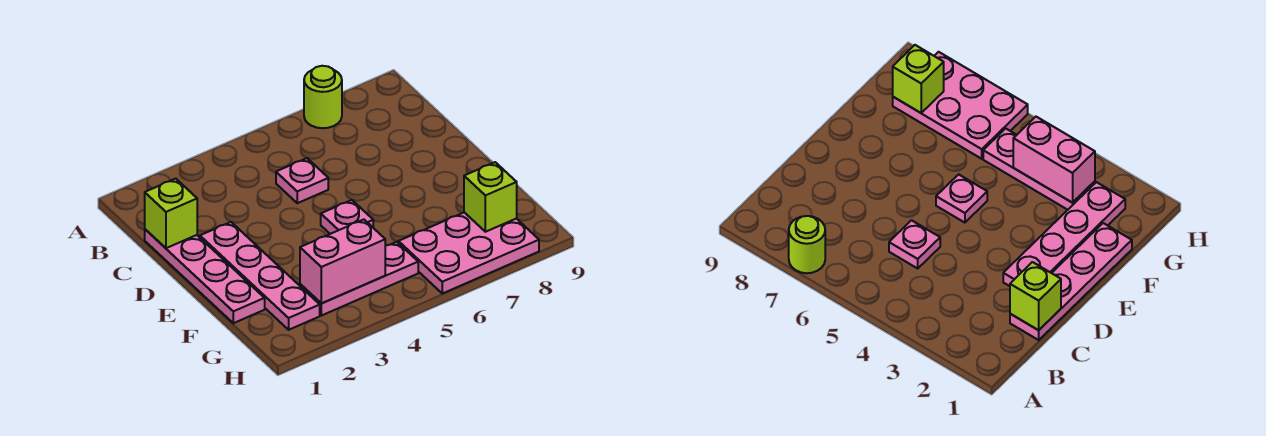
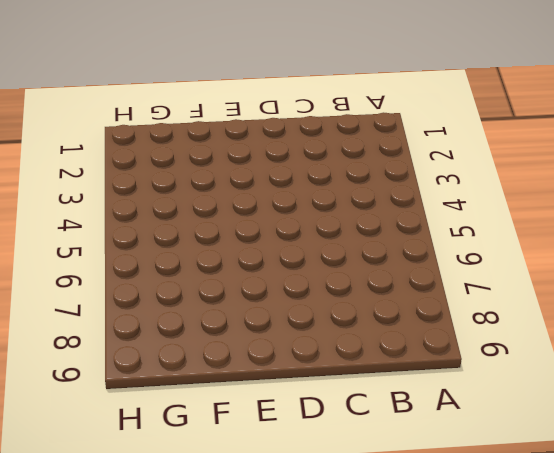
none -> lime 1x1 round brick [304,66,342,128]
none -> pink 1x4 plate [145,229,265,323]

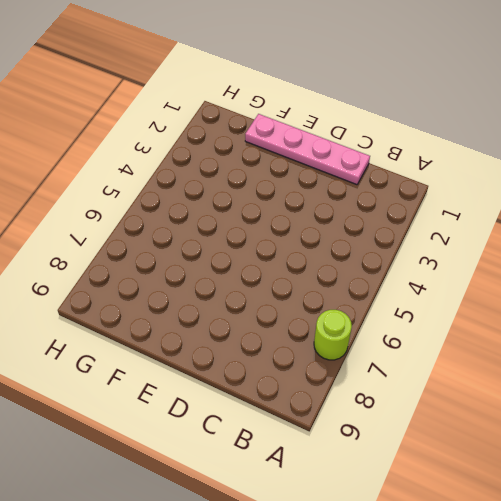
none -> pink 1x1 plate [276,158,328,203]
none -> pink 1x4 plate [200,222,320,330]

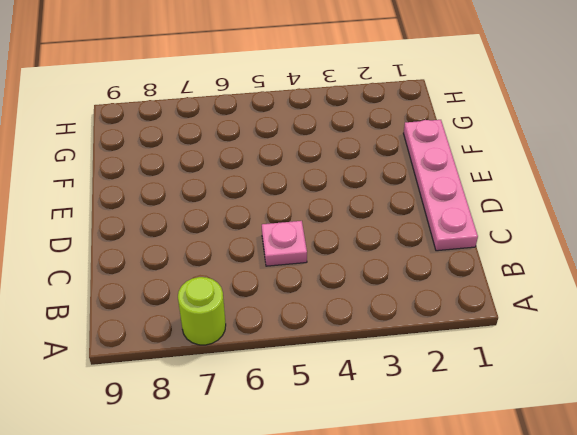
none -> pink 1x4 plate [200,222,320,330]
none -> pink 1x1 plate [321,200,373,234]

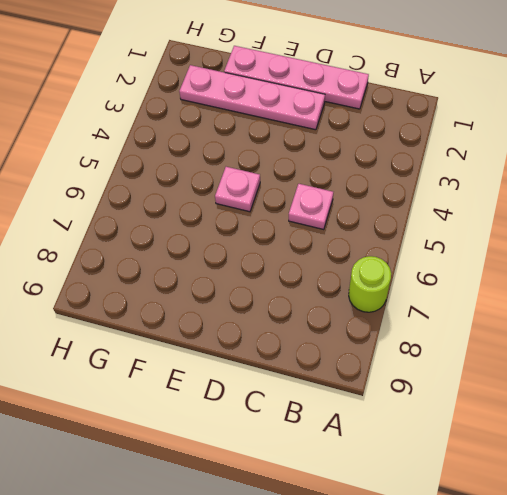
none -> pink 1x3 plate [300,242,418,316]
none -> pink 2x3 plate [398,212,539,293]

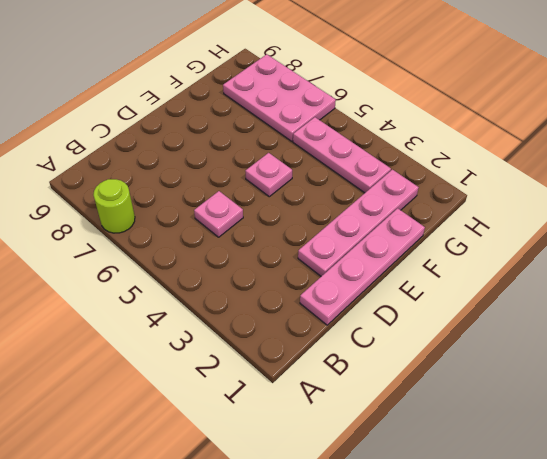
none -> lime 1x1 brick [145,179,197,248]
none -> pink 1x2 brick [300,220,385,303]

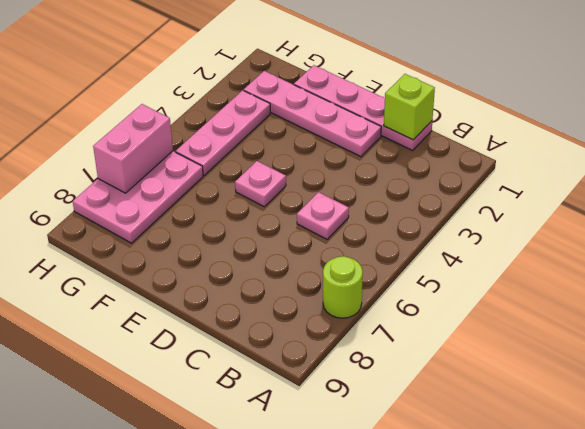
pink 1x2 brick [93,104,173,193] -> pink 1x2 brick moved to [300,220,385,303]
none -> lime 1x1 brick [464,162,517,232]

